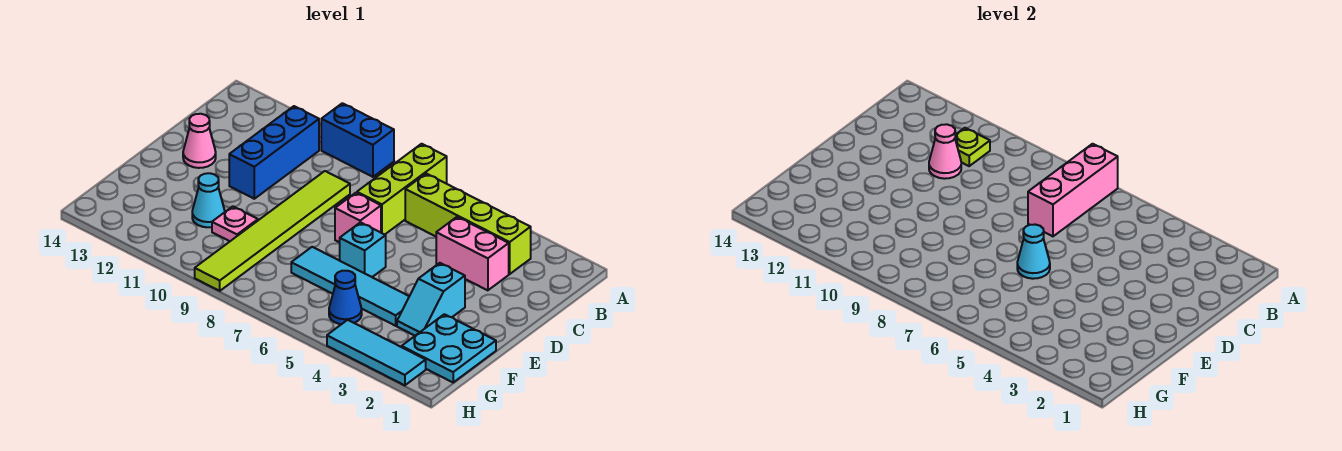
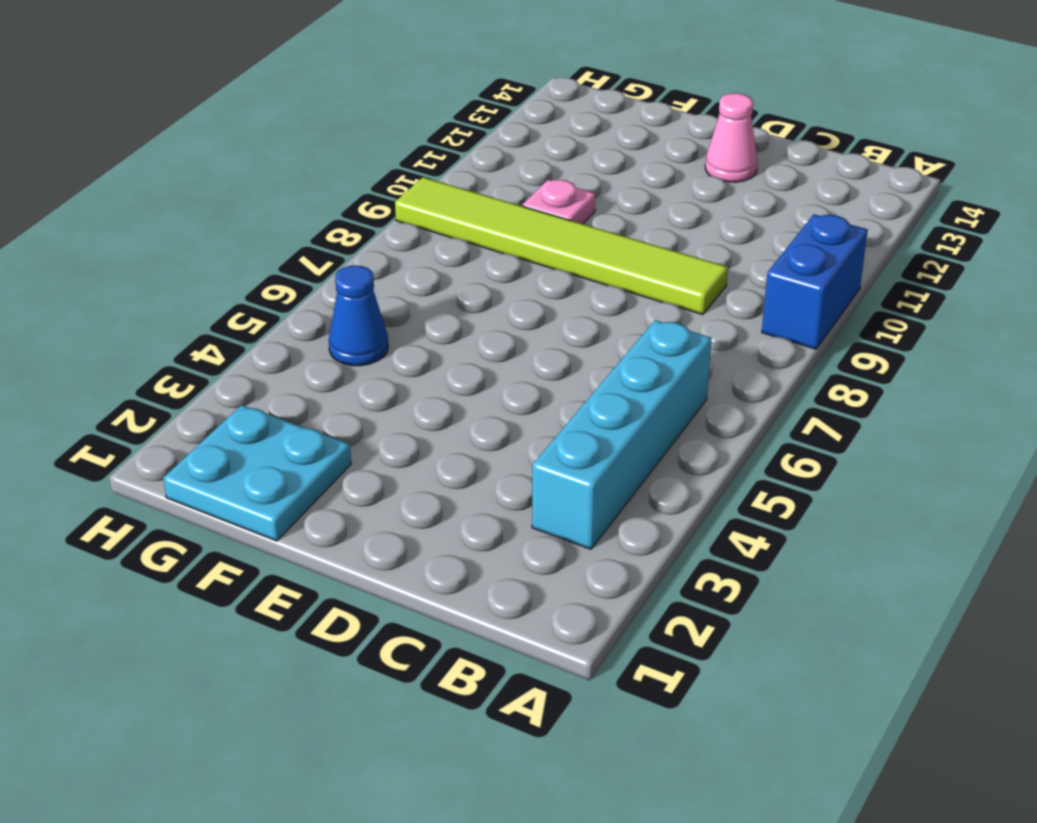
cyan 1x4 brick [532,320,712,549] -> lime 1x4 brick [405,174,531,274]
none -> lime 1x3 brick [357,144,447,235]
none -> blue 1x3 brick [229,106,319,199]
none -> pink 1x2 brick [436,217,509,290]

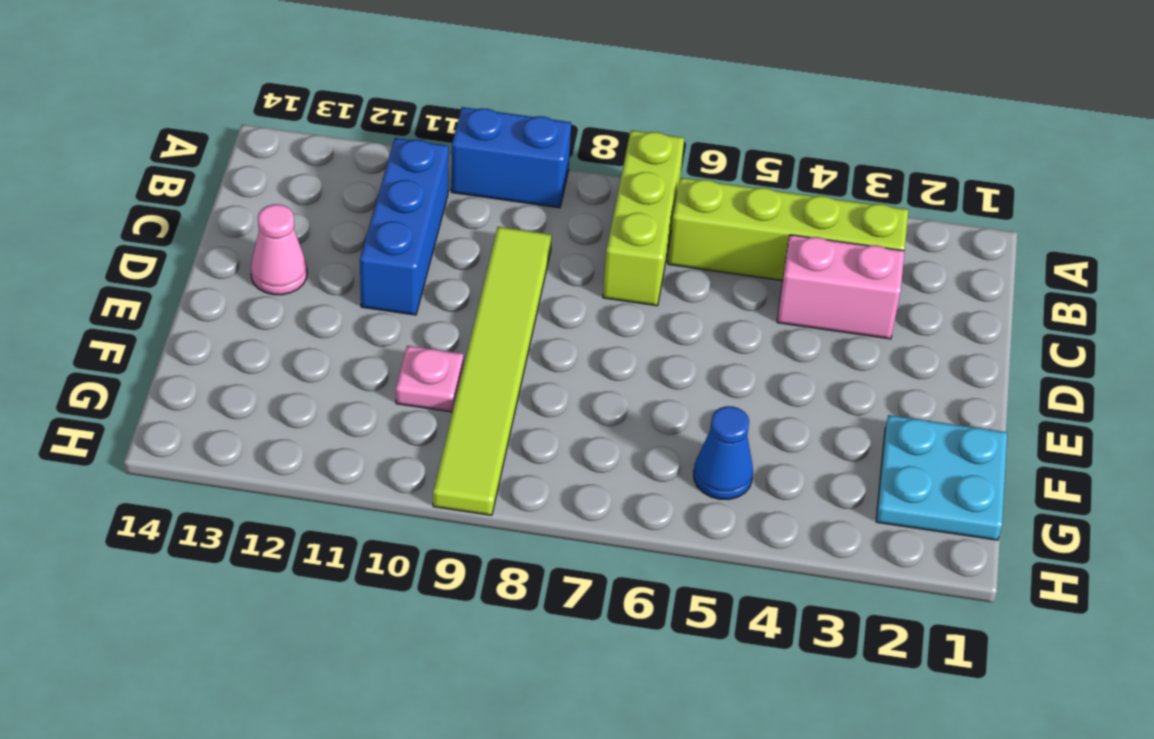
none -> pink 1x1 brick [335,193,381,242]
none -> cyan 1x2 slope [397,263,465,336]
none -> cyan 1x1 brick [340,222,386,277]

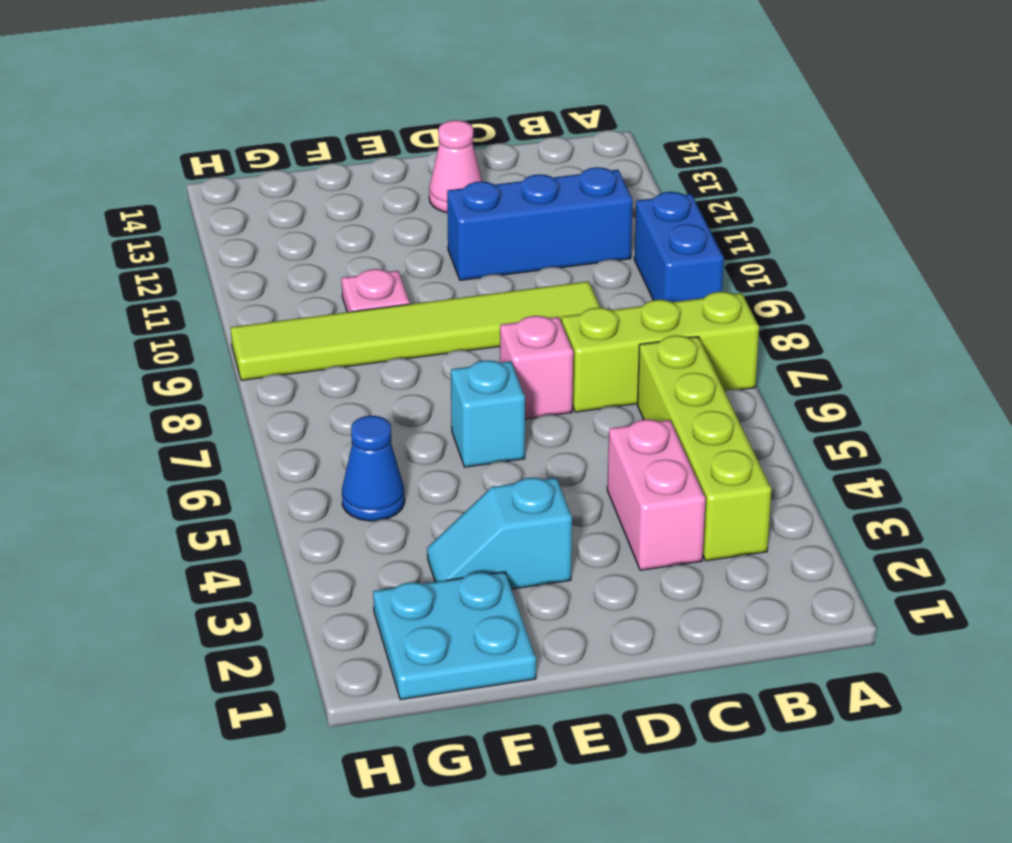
none -> cyan 1x4 tile [291,247,409,326]
none -> cyan 1x1 cone [192,173,225,227]
none -> cyan 1x3 tile [327,320,426,385]

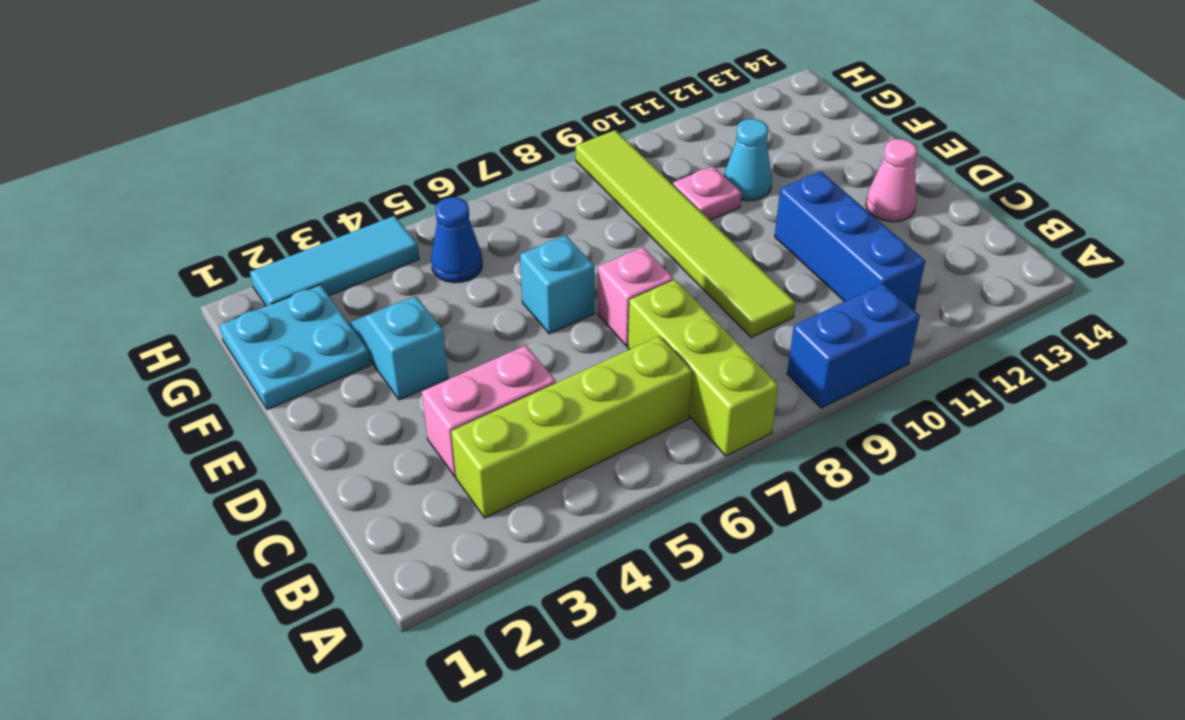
none -> cyan 1x4 tile [291,247,409,326]
none -> pink 1x3 brick [1028,144,1118,236]
none -> lime 1x1 plate [955,128,990,166]

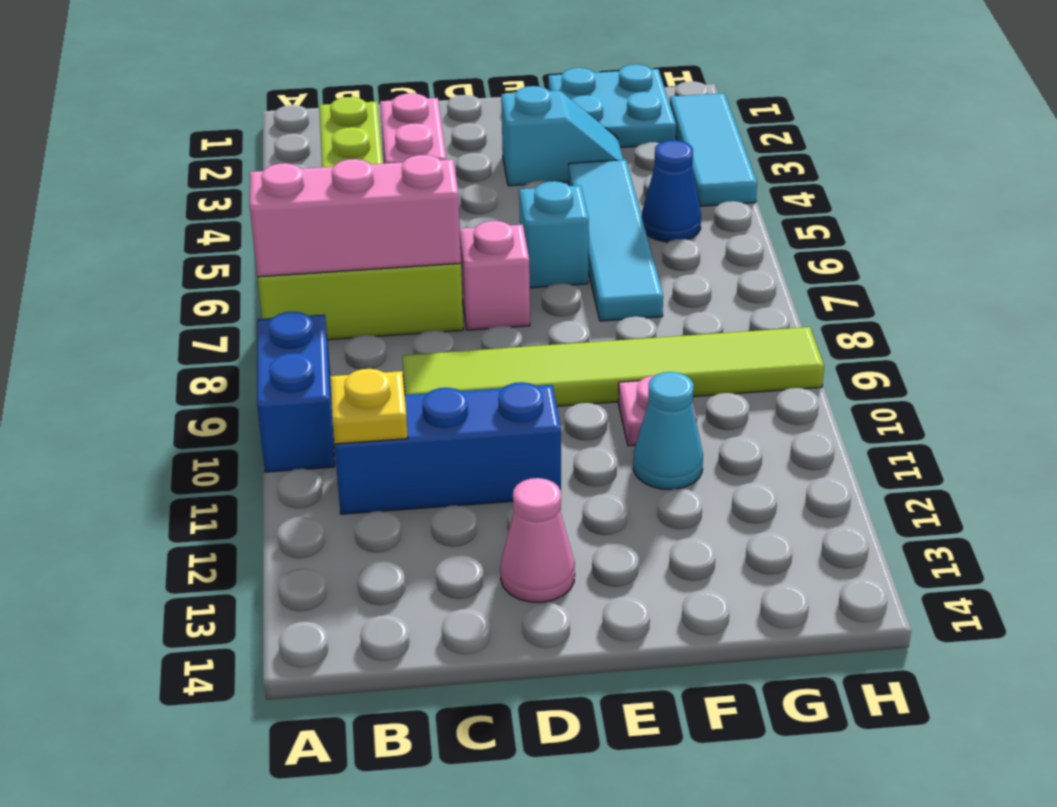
yellow 1x1 plate [330,369,408,444] -> lime 1x1 plate [955,128,990,166]
none -> pink 1x1 cone [929,124,961,179]
none -> cyan 1x1 cone [1017,225,1050,279]

